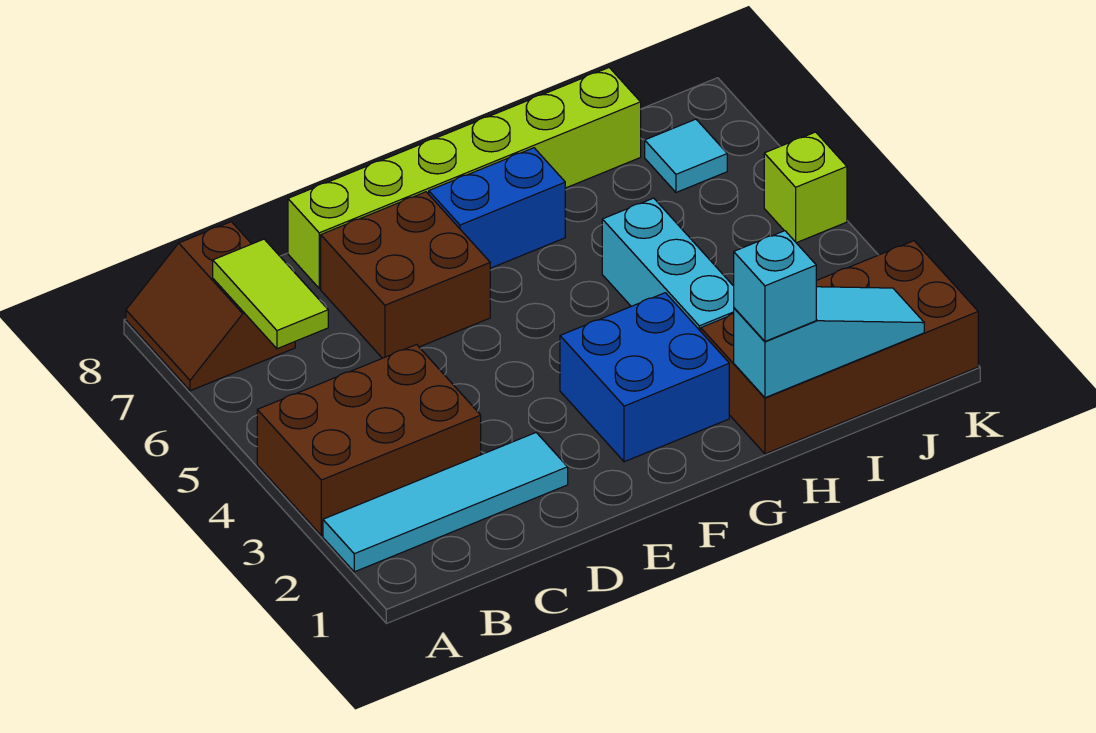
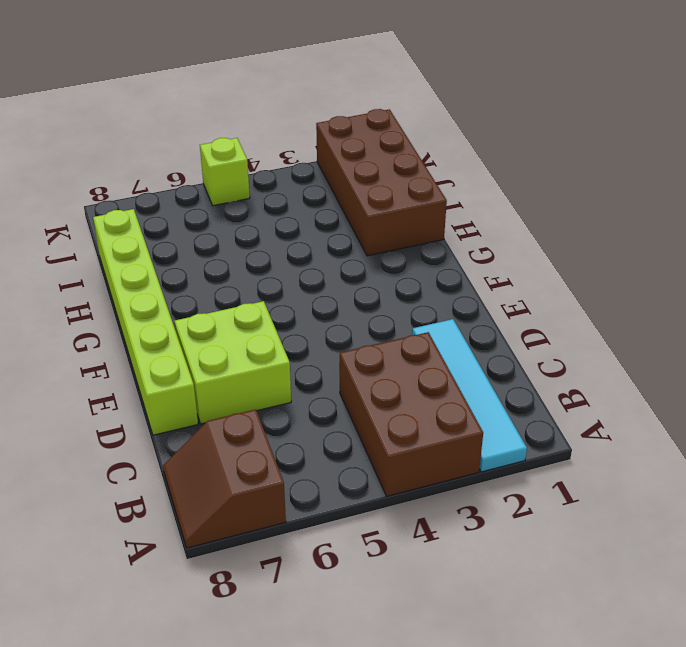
brown 2x2 slope [163,410,286,548] -> brown 2x2 slope turned to [126,222,295,391]
lime 2x2 brick [175,301,291,424] -> brown 2x2 brick [321,192,490,358]
none -> blue 2x2 brick [560,293,729,462]
none -> blue 1x2 brick [429,148,565,268]
none -> cyan 1x3 brick [602,198,734,331]

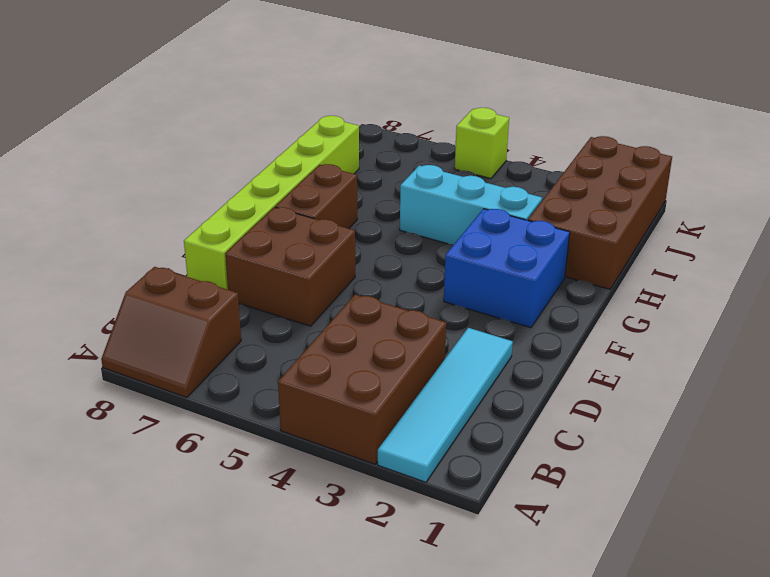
brown 1x2 brick [275,164,357,228] -> blue 1x2 brick [429,148,565,268]
none -> cyan 1x1 tile [645,119,727,192]
none -> lime 1x2 tile [213,239,328,349]
none -> cyan 1x3 slope [734,287,924,398]

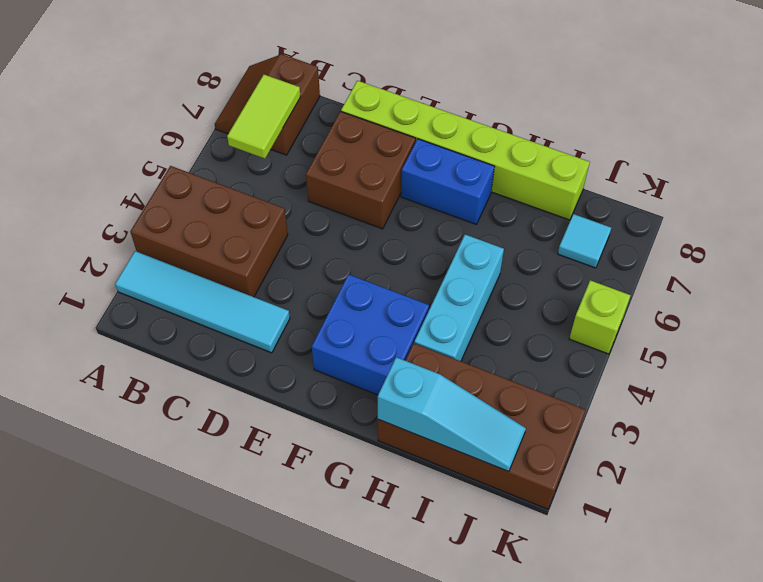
none -> cyan 1x1 brick [734,231,816,341]

